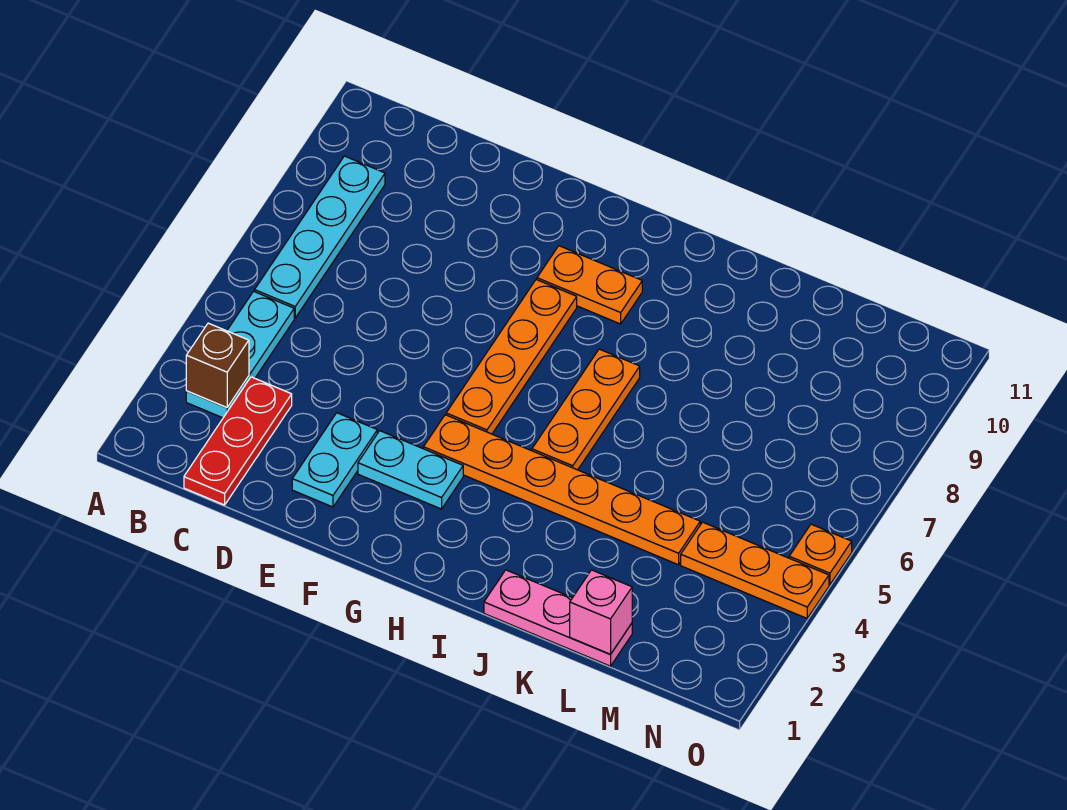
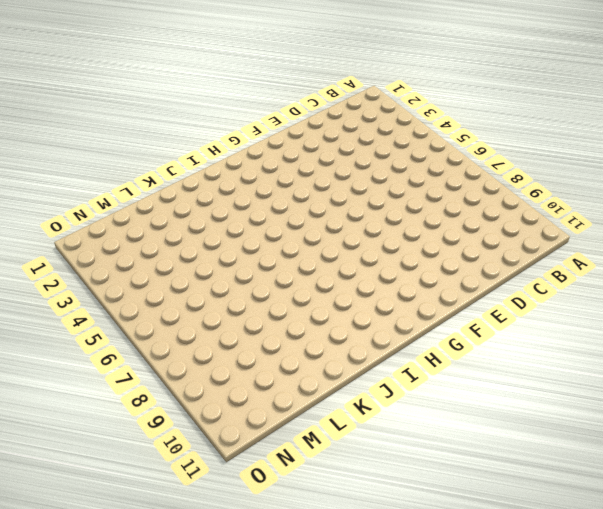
none -> cyan 1x3 plate [186,291,294,418]
none -> cyan 1x4 plate [255,156,385,318]
none -> red 1x3 plate [184,377,292,505]

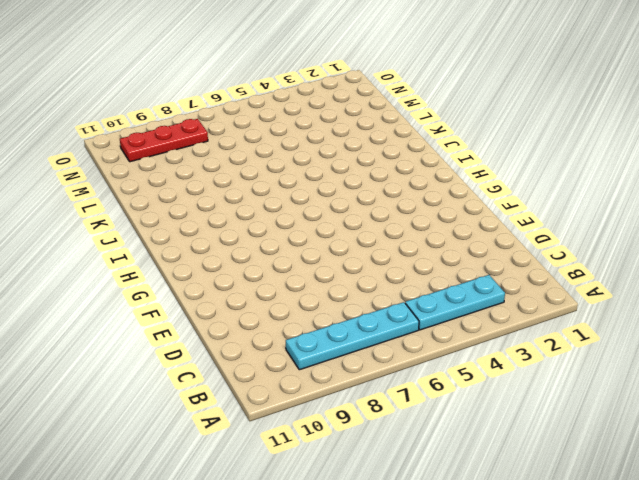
red 1x3 plate [120,119,208,162] -> red 1x3 plate moved to [184,377,292,505]
none -> cyan 1x2 plate [292,413,377,507]
none -> cyan 1x2 plate [358,431,463,509]
none -> orange 1x6 plate [423,415,700,565]

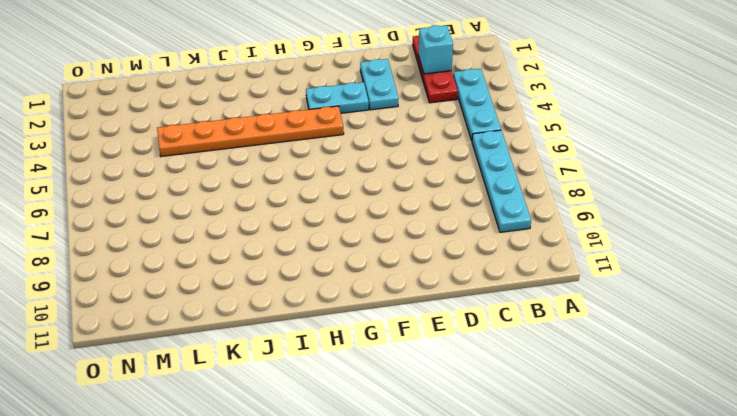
cyan 1x1 brick [418,25,453,74] -> none
none -> orange 1x4 plate [446,280,577,434]
none -> orange 1x2 plate [537,246,642,324]
none -> orange 1x3 plate [532,349,640,470]

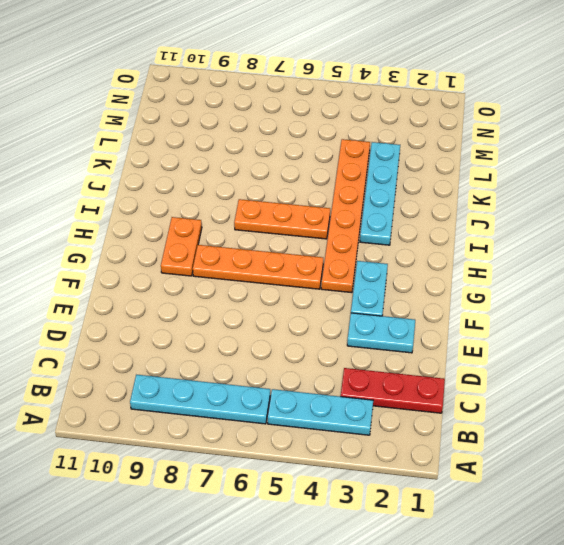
cyan 1x4 plate [360,142,400,245] -> none
none -> pink 1x3 plate [484,570,632,666]
none -> orange 1x3 plate [681,522,829,618]
none -> orange 1x1 plate [789,524,852,585]

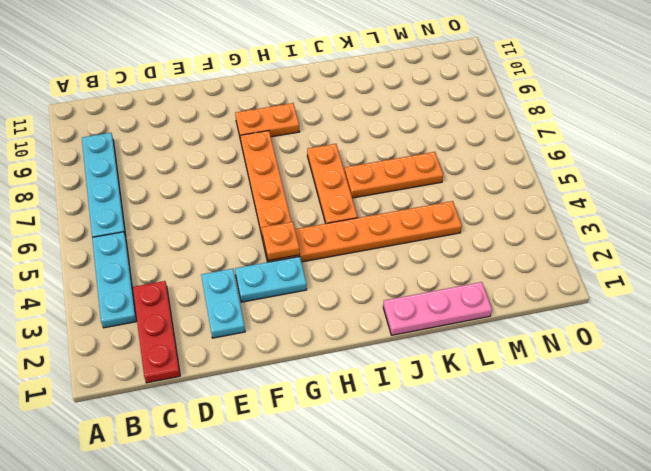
orange 1x1 plate [262,222,300,261] -> orange 1x1 plate moved to [789,524,852,585]
orange 1x3 plate [345,152,443,198] -> orange 1x3 plate moved to [681,522,829,618]
none -> brown 1x1 brick [186,323,249,408]
none -> pink 1x1 brick [570,570,632,654]

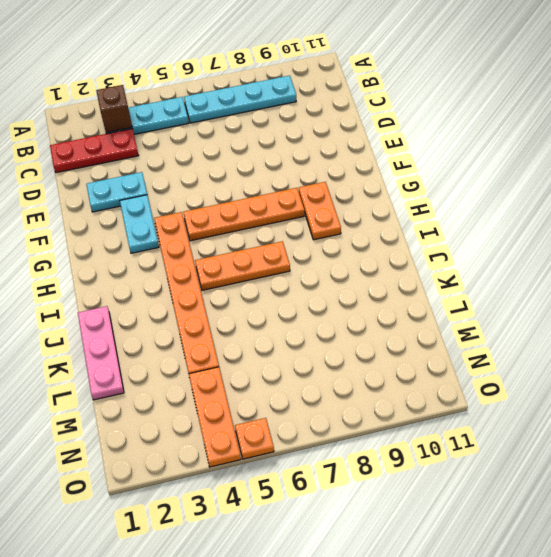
none -> pink 1x1 brick [570,570,632,654]

